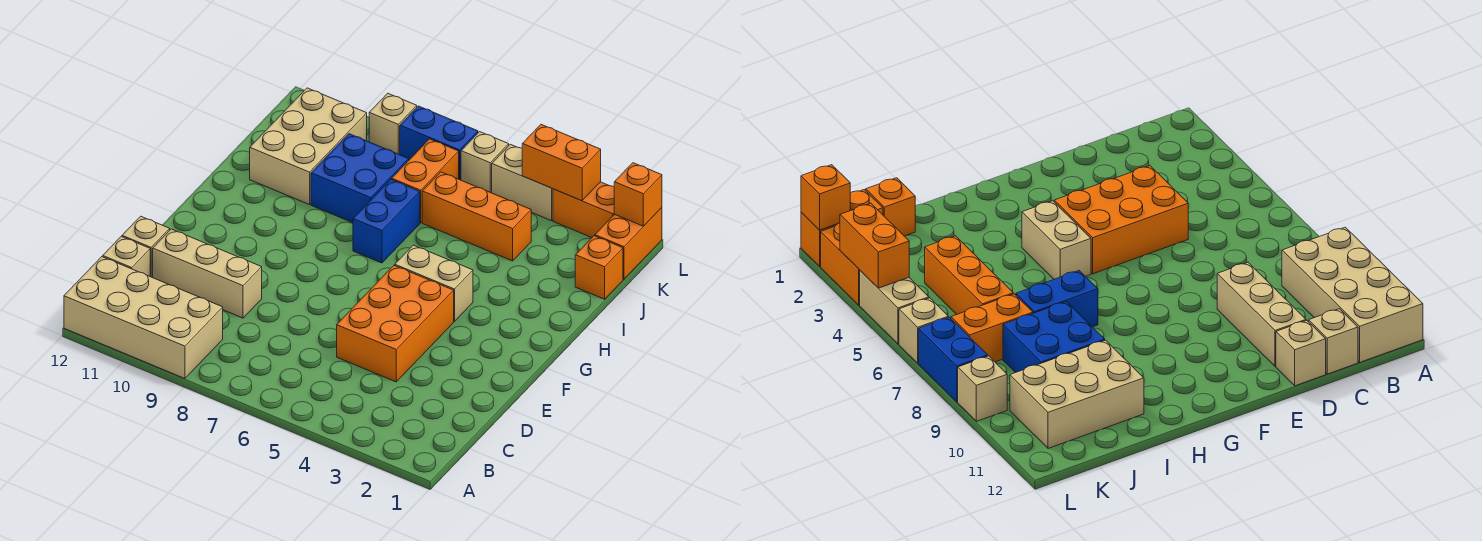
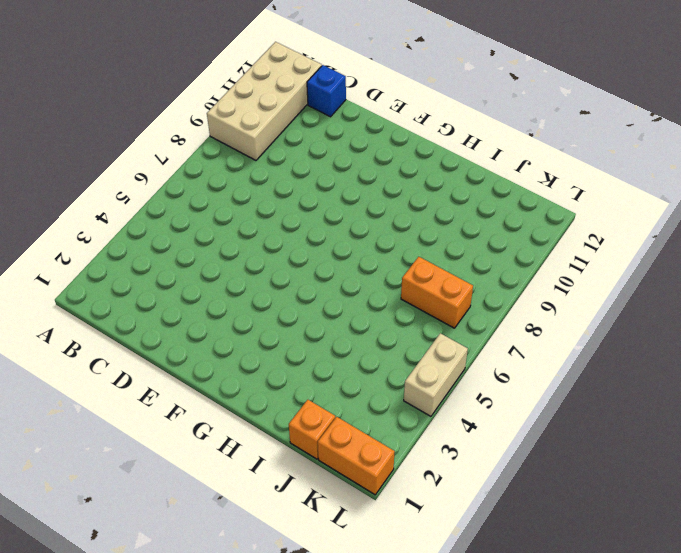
blue 1x1 brick [307,65,346,117] -> tan 1x1 brick [103,236,150,276]
none -> orange 2x3 brick [337,265,454,382]
none -> tan 1x3 brick [153,229,262,318]
none -> tan 1x1 brick [122,216,170,278]

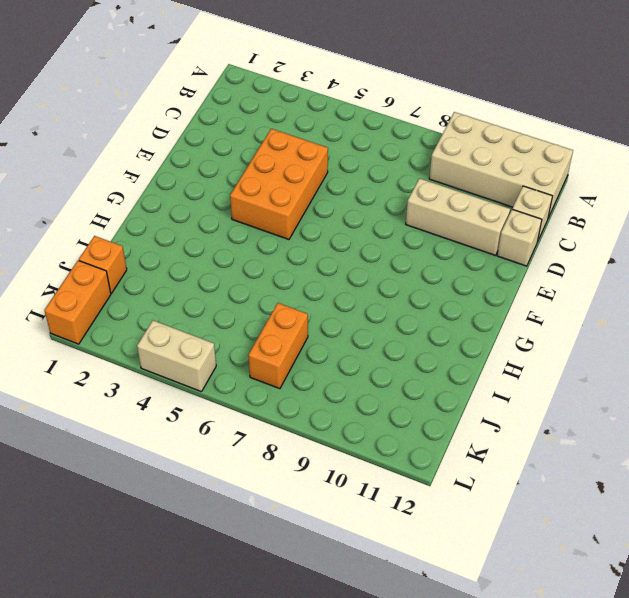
none -> tan 1x2 brick [395,245,473,321]
none -> blue 1x2 brick [353,179,420,263]
none -> blue 2x2 brick [311,134,409,223]

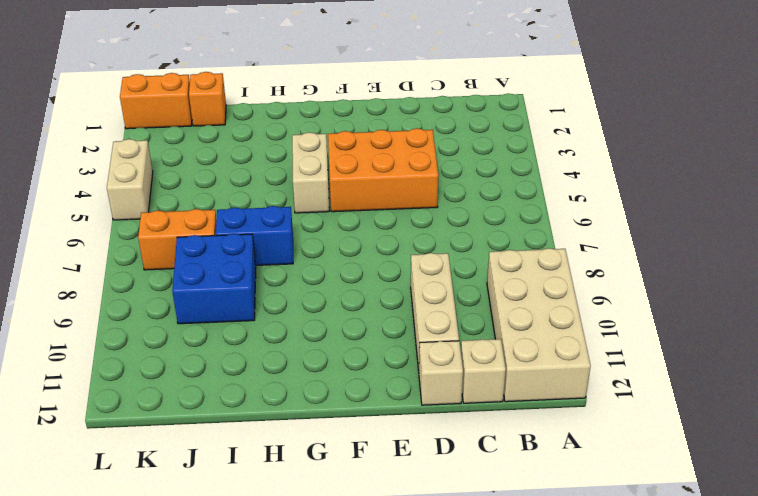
none -> tan 2x3 brick [250,88,367,205]
none -> orange 1x3 brick [422,172,531,261]
none -> orange 1x2 brick [553,182,614,237]

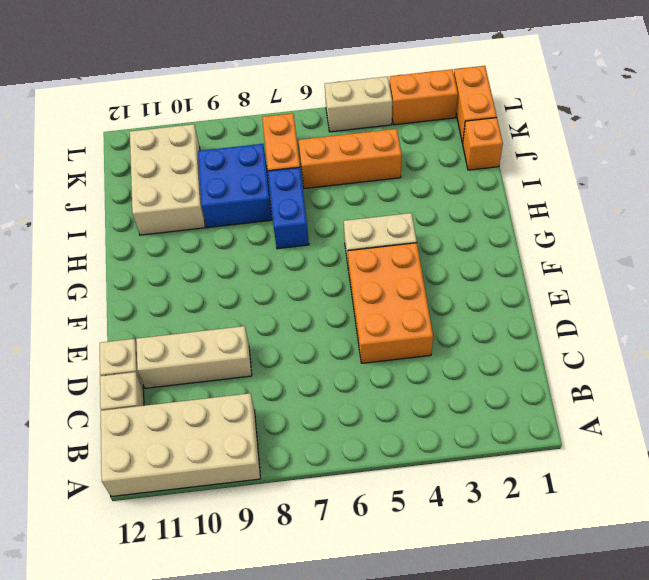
none -> tan 1x1 brick [461,132,509,193]
none -> blue 1x2 brick [400,106,478,180]
none -> tan 1x1 brick [369,93,417,155]

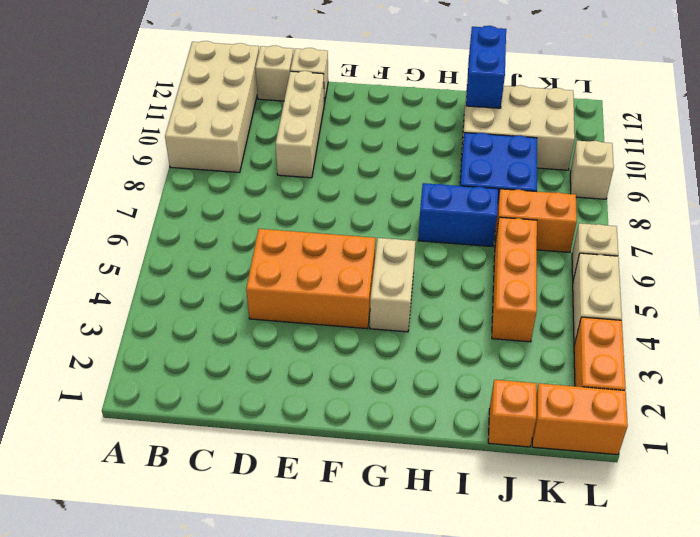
blue 1x2 brick [466,26,506,108] -> blue 1x2 brick moved to [400,106,478,180]
none -> orange 1x1 brick [614,163,662,226]
none -> orange 1x2 brick [522,125,601,201]

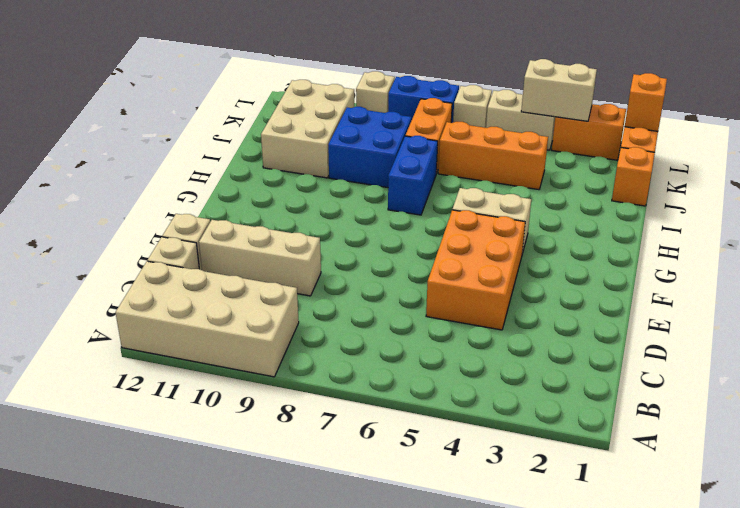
tan 1x2 brick [521,59,597,121] -> orange 1x2 brick [522,125,601,201]

